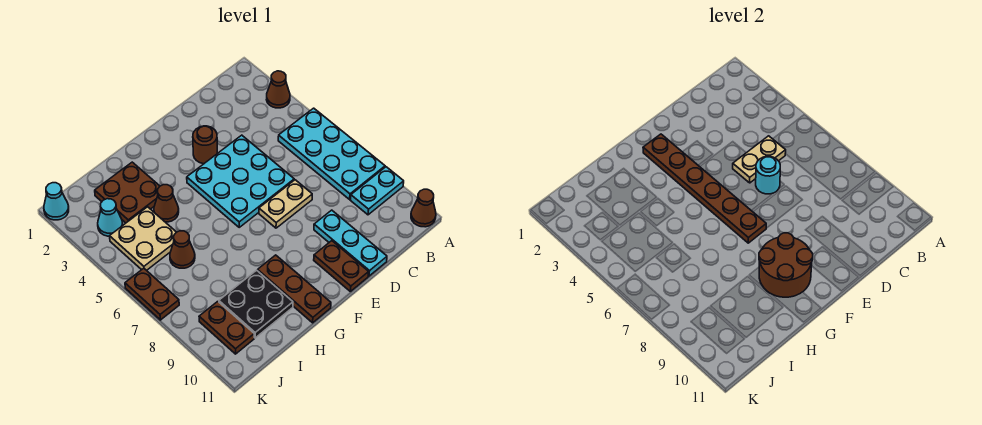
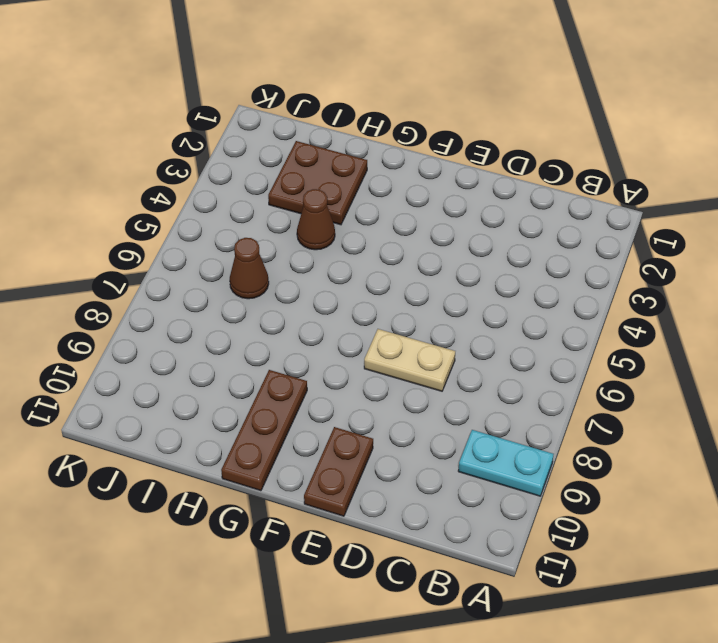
none -> brown 1x1 cone [266,71,290,108]
none -> cyan 2x4 plate [278,108,385,199]
none -> brown 1x1 cone [411,189,436,227]

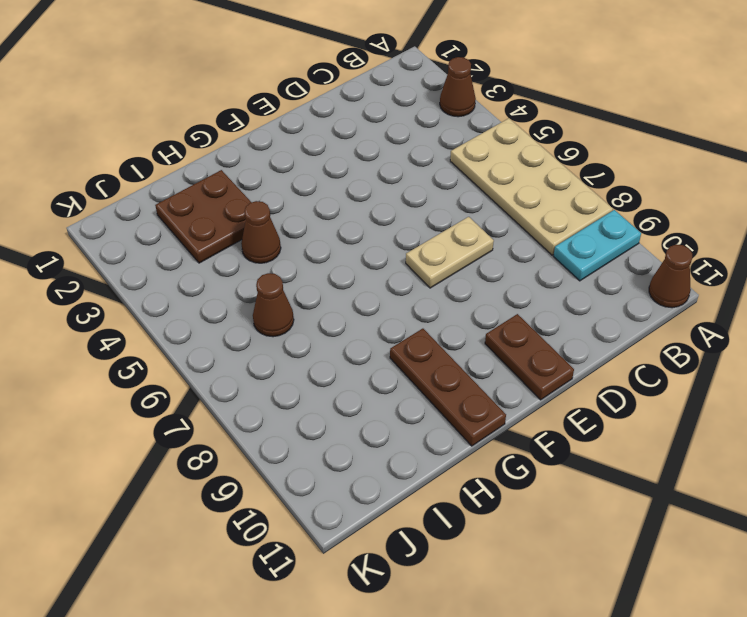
tan 2x4 plate [450,118,613,255] -> cyan 2x4 plate [278,108,385,199]
none -> cyan 3x3 plate [187,135,294,227]
none -> cyan 1x3 plate [314,210,387,276]
none -> brown 1x1 round brick [193,126,217,164]

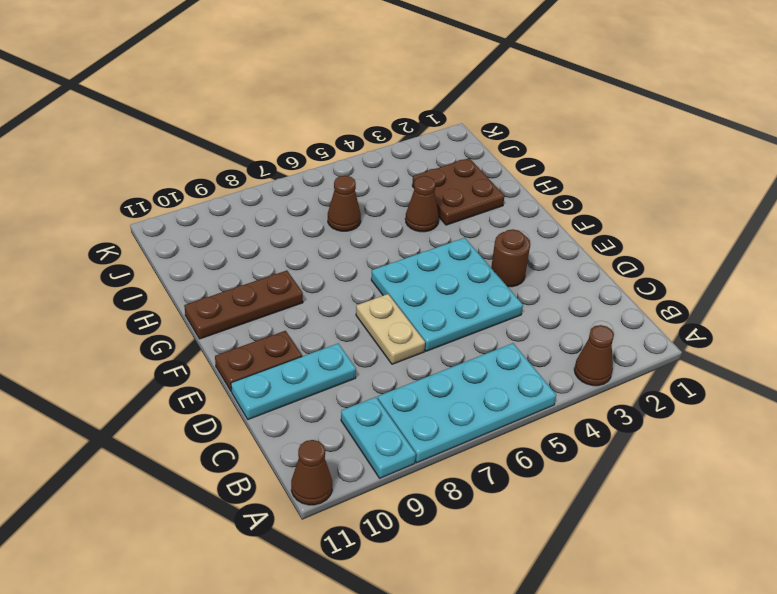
none -> black 2x2 plate [219,270,293,338]
none -> tan 2x2 plate [110,207,176,270]
none -> cyan 1x1 cone [98,199,123,236]

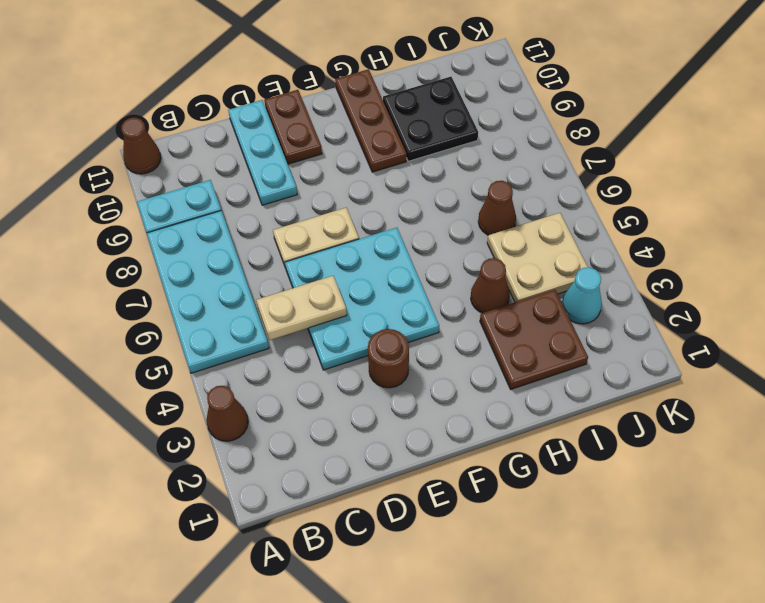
none -> brown 1x2 plate [199,301,254,354]
none -> cyan 1x1 cone [44,183,69,220]
none -> brown 1x2 plate [125,268,179,320]

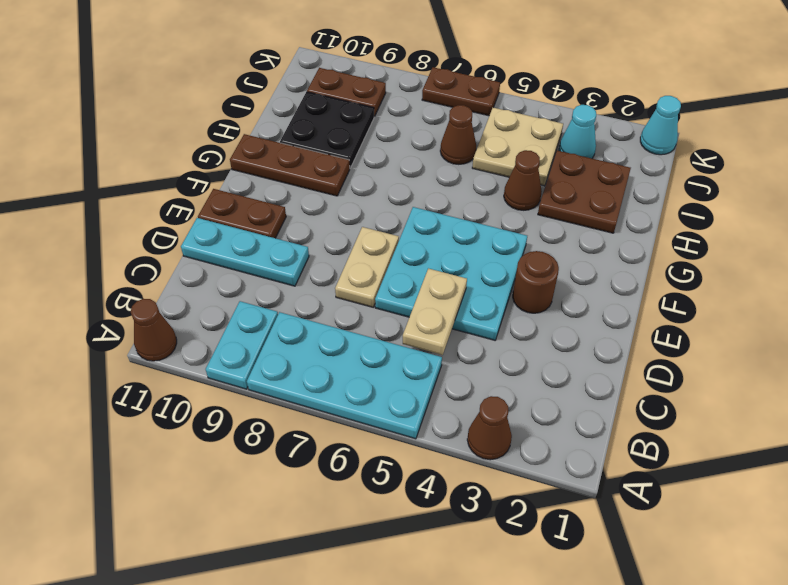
none -> cyan 1x1 round brick [756,156,780,194]
none -> brown 1x6 plate [643,134,766,243]
none -> brown 2x2 round brick [759,233,813,297]

